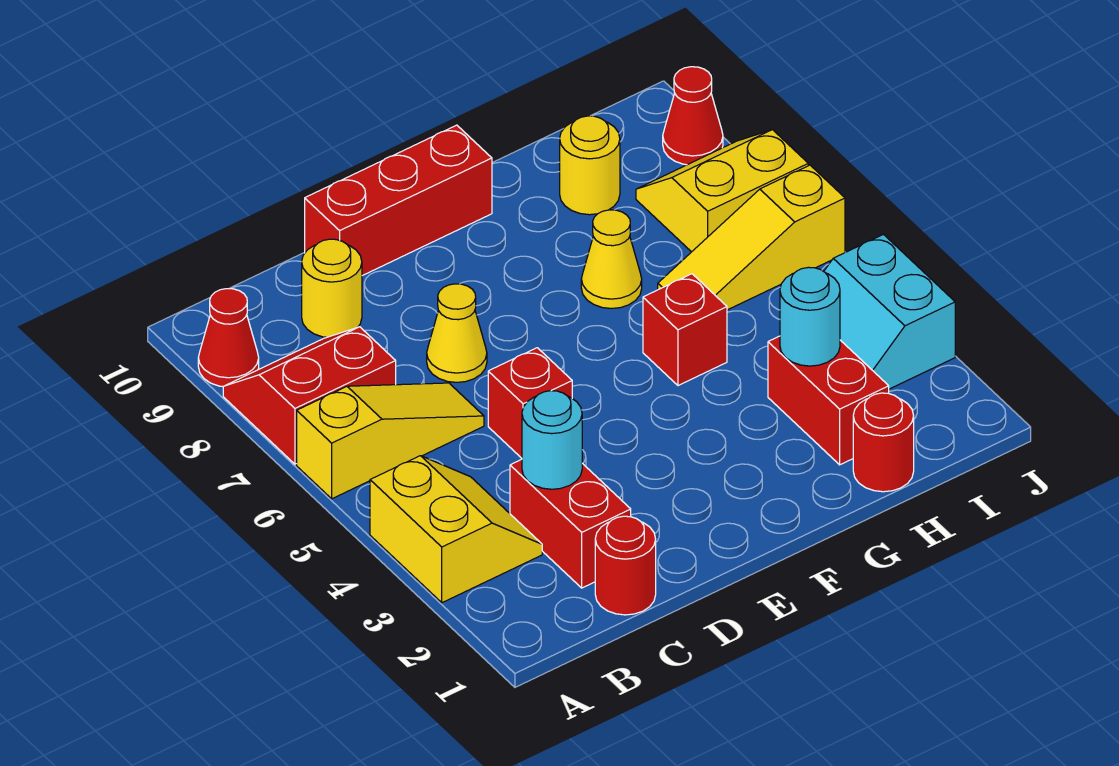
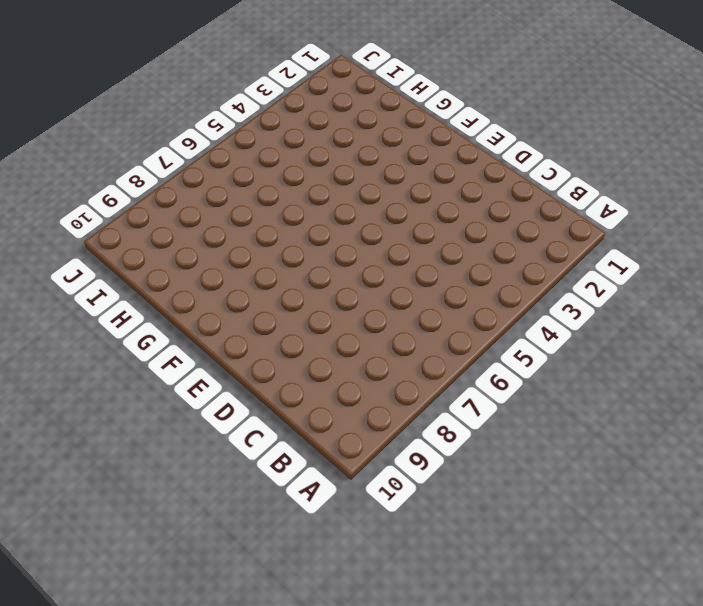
none -> yellow 2x2 slope [370,456,542,603]
none -> yellow 1x3 slope [297,383,484,499]
none -> red 2x2 slope [223,327,396,464]

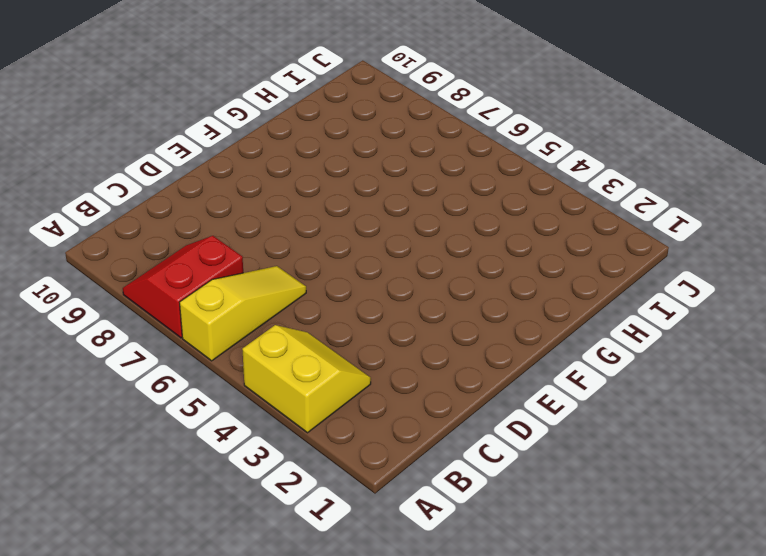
none -> red 1x1 cone [198,289,259,387]
none -> red 1x1 round brick [595,516,656,615]
none -> red 1x2 brick [510,459,631,588]

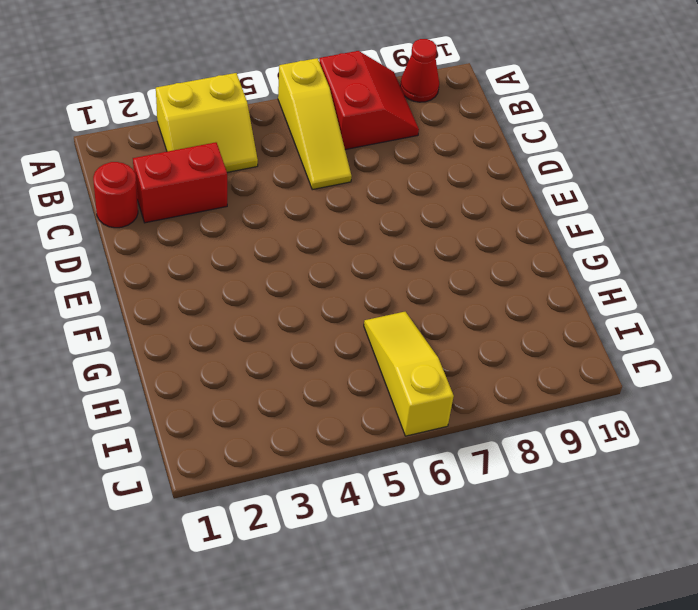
none -> yellow 1x1 round brick [302,239,362,337]
none -> red 1x1 brick [488,348,572,458]
none -> yellow 1x1 cone [427,284,487,382]

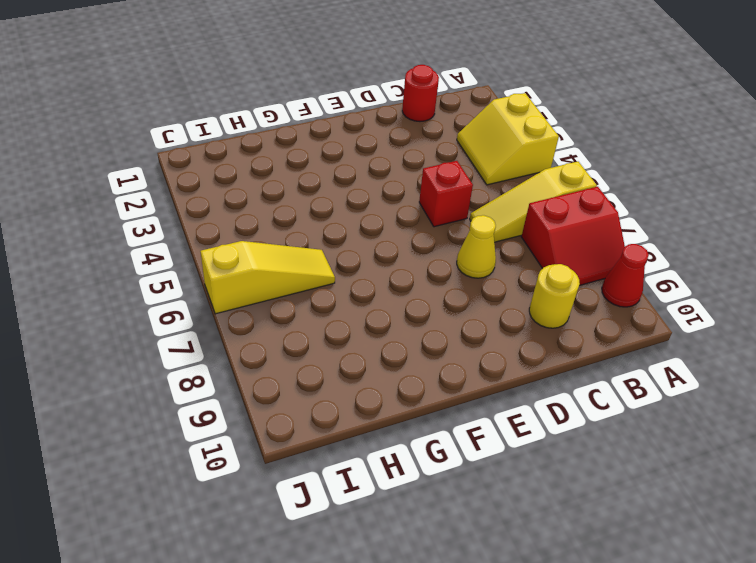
none -> red 1x2 brick [510,459,631,588]
none -> red 1x3 brick [305,125,492,276]
none -> red 1x1 brick [643,274,727,386]

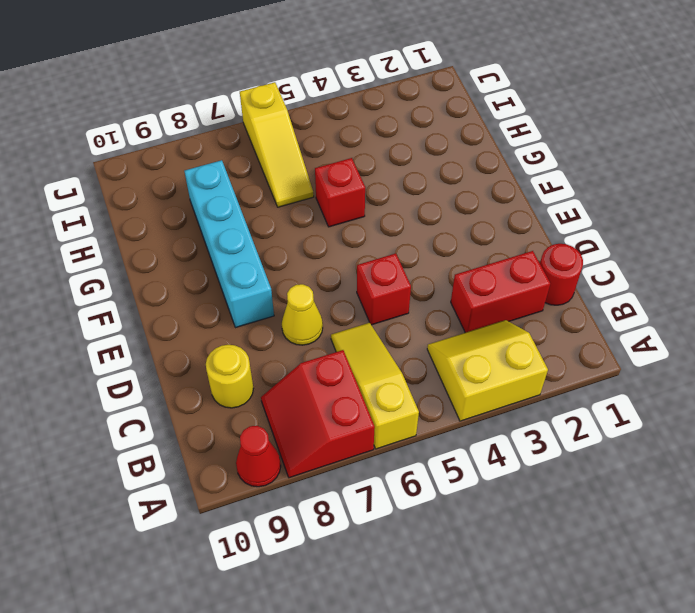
cyan 1x4 brick [184,160,274,328] -> none
none -> red 1x3 brick [305,125,492,276]
none -> yellow 1x1 cone [581,210,642,309]
none -> red 1x1 round brick [853,393,914,492]

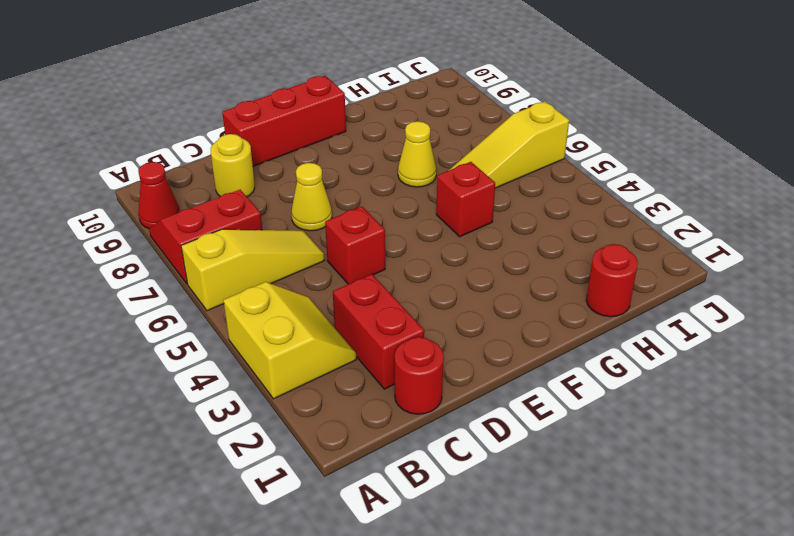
none -> red 1x2 brick [768,336,889,465]
none -> yellow 1x1 round brick [560,116,620,215]
none -> cyan 2x2 slope [824,234,955,389]

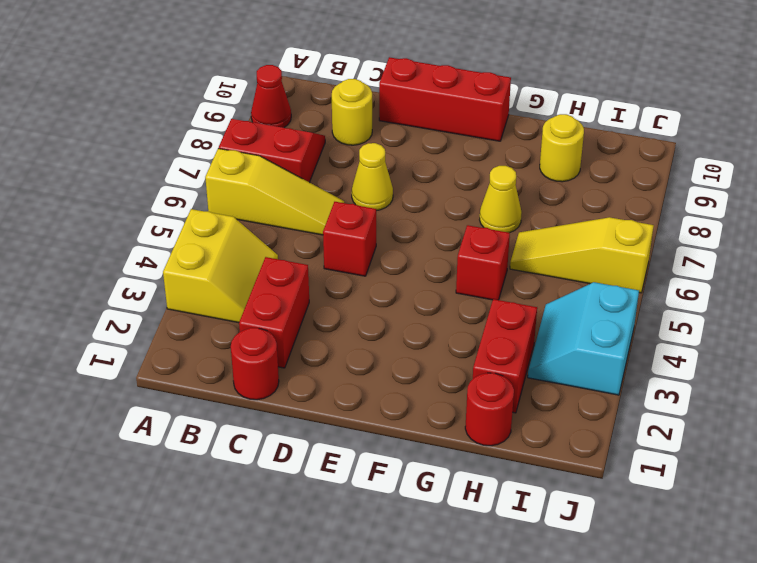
none -> yellow 2x2 slope [636,130,808,252]
none -> red 1x1 cone [663,67,723,165]
none -> cyan 1x1 round brick [522,391,582,489]

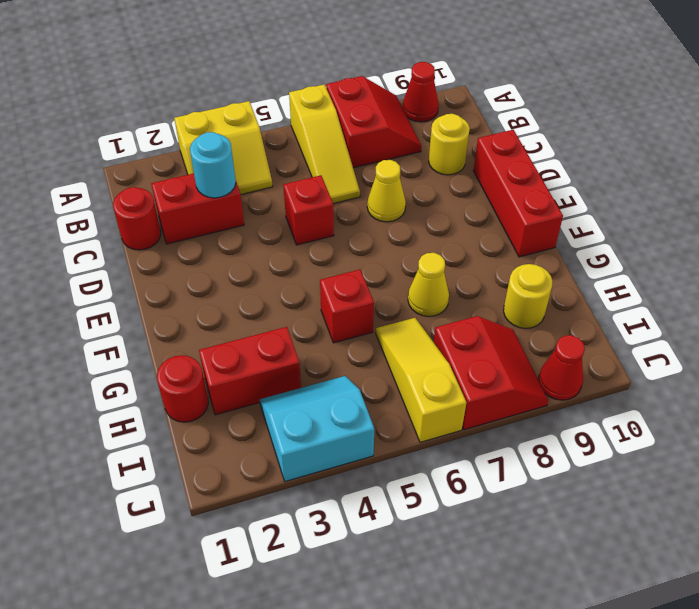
red 2x2 slope [434,316,548,430] -> yellow 2x2 slope [636,130,808,252]
none -> cyan 1x1 round brick [780,267,840,366]

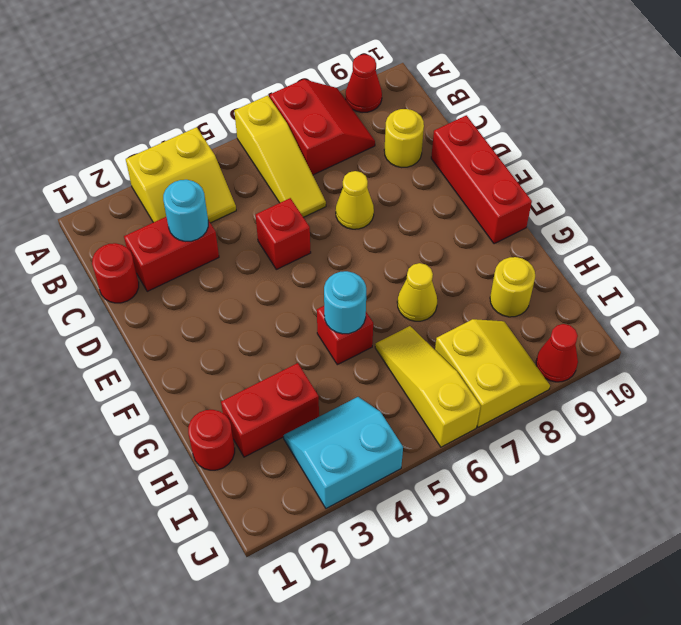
cyan 1x1 round brick [324,271,366,334] -> cyan 1x1 round brick moved to [780,267,840,366]

